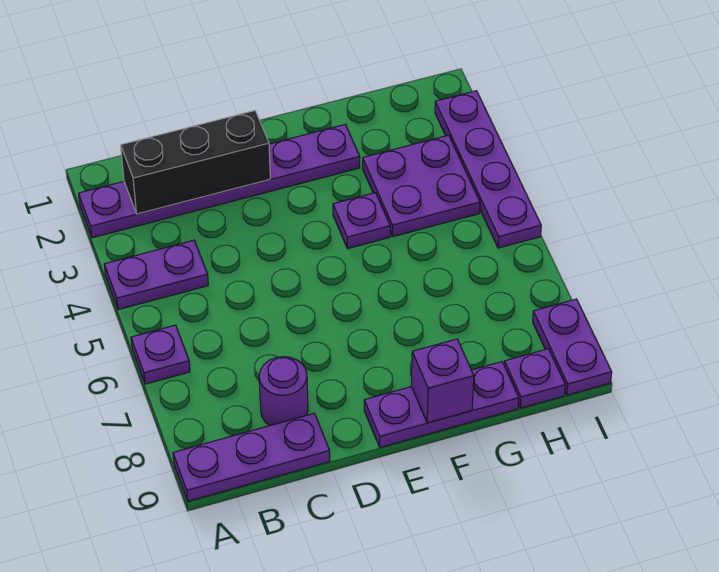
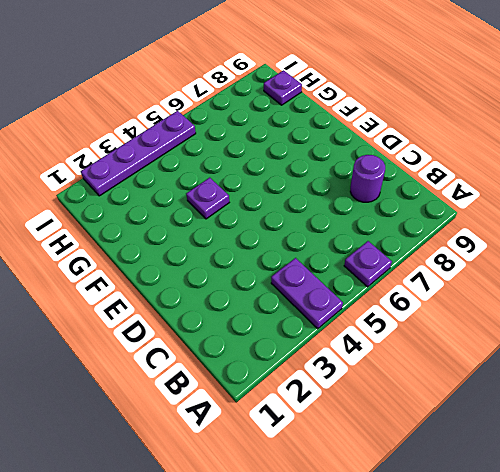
none -> purple 1x6 plate [79,125,360,238]
none -> purple 1x3 plate [173,413,330,501]
none -> purple 1x3 plate [364,362,519,447]

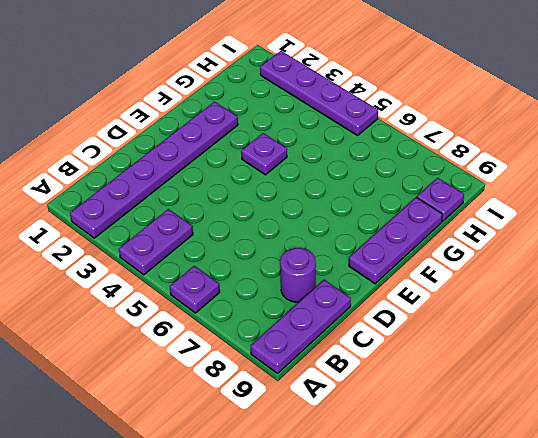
none -> purple 2x2 plate [363,135,480,237]
none -> purple 1x2 plate [533,299,612,395]
none -> black 1x3 brick [121,111,270,214]

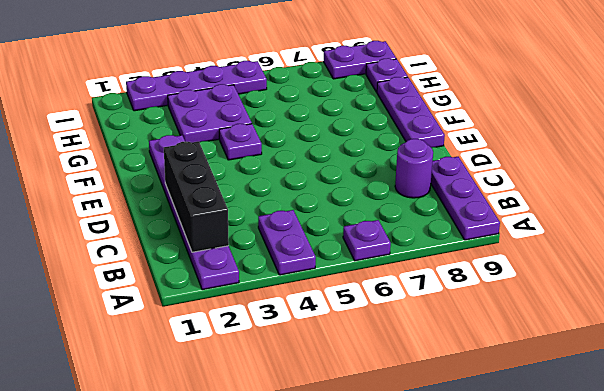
none -> purple 1x1 brick [411,339,474,423]

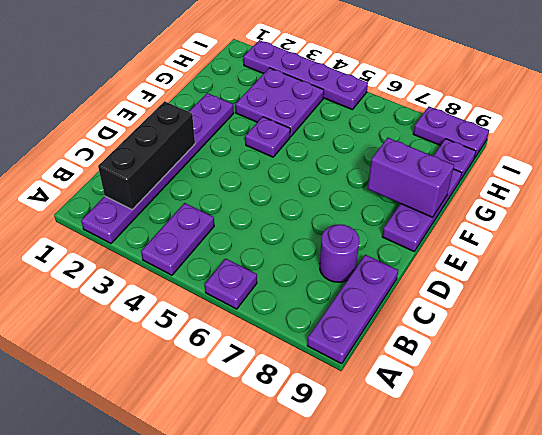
purple 1x2 brick [368,138,454,217] -> purple 1x1 brick [411,339,474,423]

